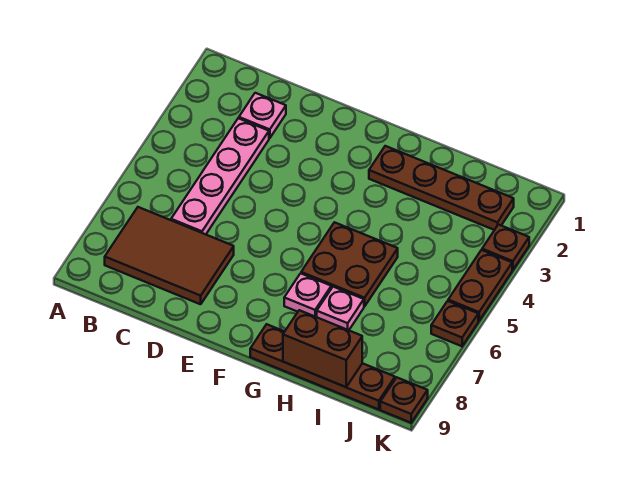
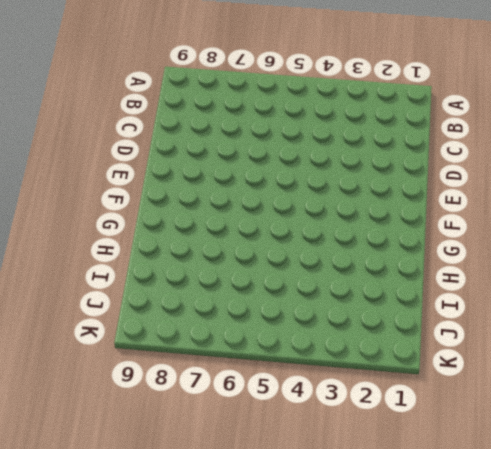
none -> brown 2x3 tile [105,207,234,304]
none -> pink 1x1 plate [239,93,286,138]
none -> pink 1x4 plate [171,118,269,234]

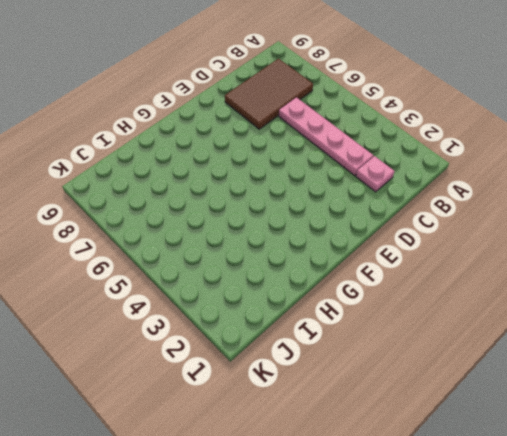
none -> brown 1x4 plate [369,146,514,230]
none -> brown 2x2 plate [301,222,398,306]
none -> pink 1x1 plate [284,273,331,317]

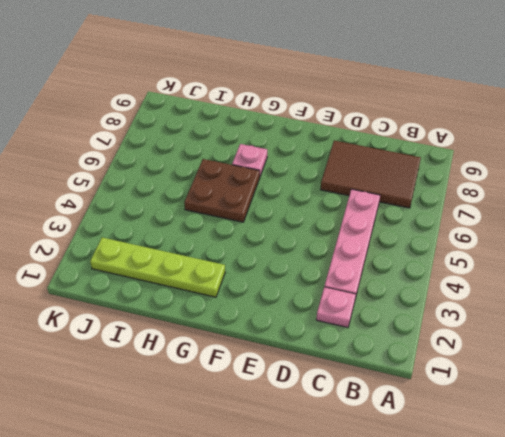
lime 1x4 plate [90,237,225,297] -> brown 1x4 plate [369,146,514,230]
none -> brown 1x4 plate [250,324,395,410]
none -> pink 1x1 plate [317,287,364,330]
none -> brown 1x1 plate [482,224,529,270]

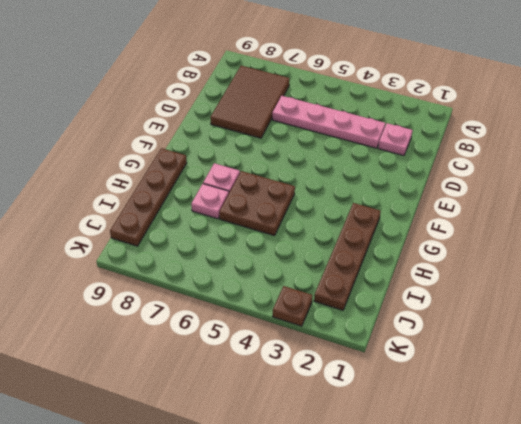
none -> brown 1x2 plate [448,250,512,321]
none -> brown 1x1 plate [431,301,478,346]
none -> brown 1x1 plate [380,378,428,423]

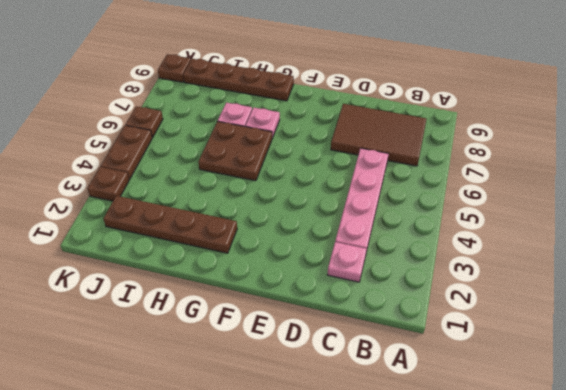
none -> brown 1x2 brick [283,310,362,387]

